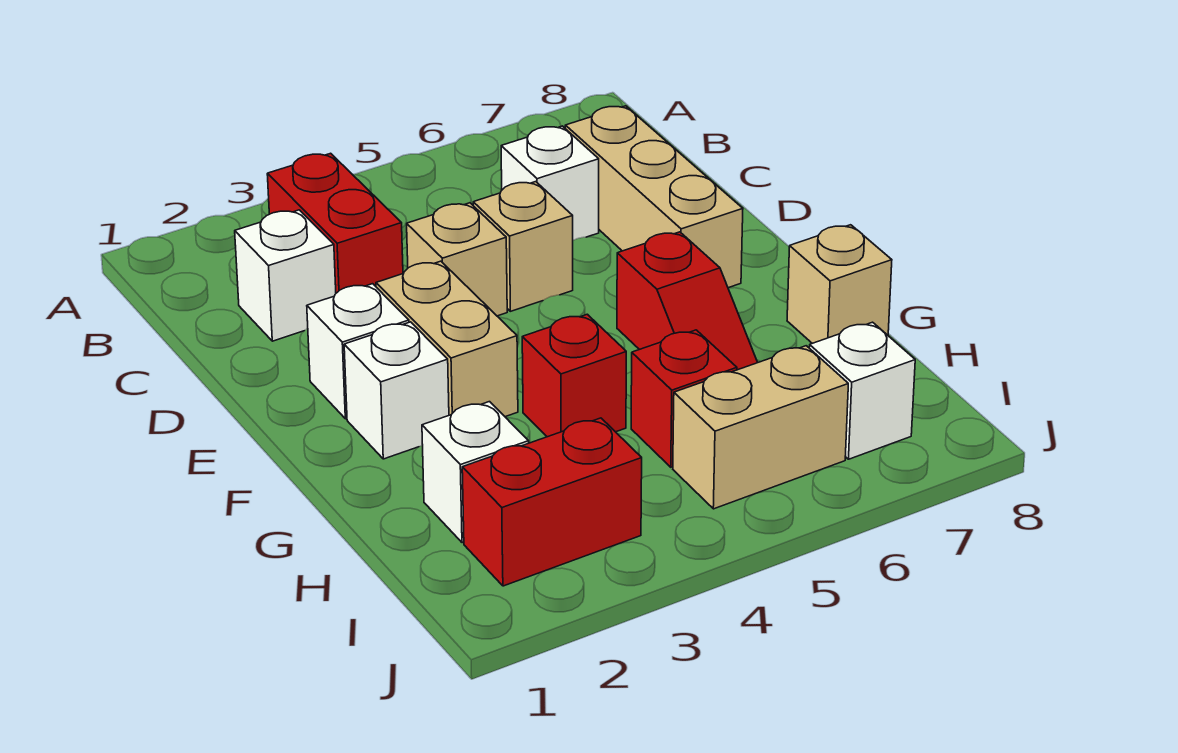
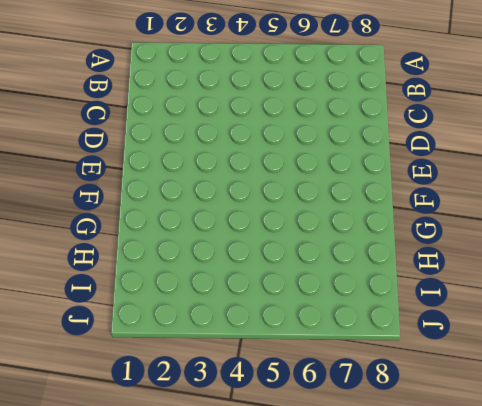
none -> red 1x2 brick [267,153,403,293]
none -> white 1x1 brick [235,210,336,341]
none -> white 1x1 brick [501,126,599,240]

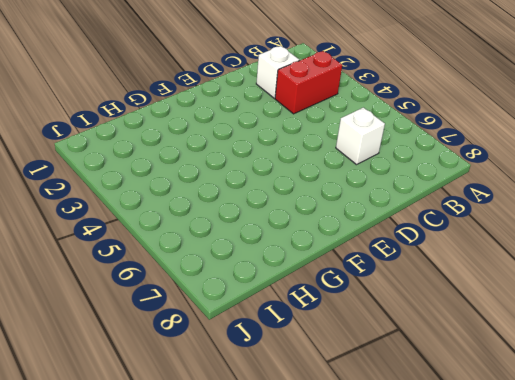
none -> tan 1x3 brick [565,106,743,288]
none -> tan 1x1 brick [407,203,507,316]
none -> tan 1x1 brick [473,182,573,311]

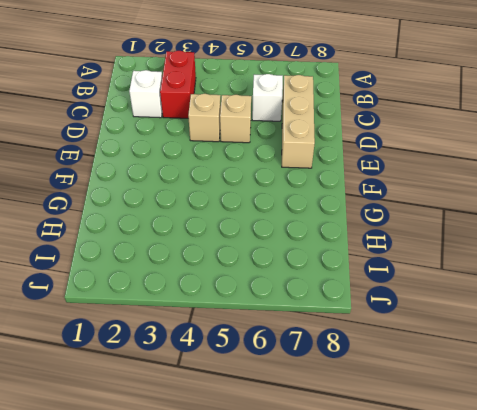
none -> white 1x1 brick [307,284,409,419]
none -> tan 1x2 brick [376,261,518,417]
none -> white 1x1 brick [344,322,449,459]

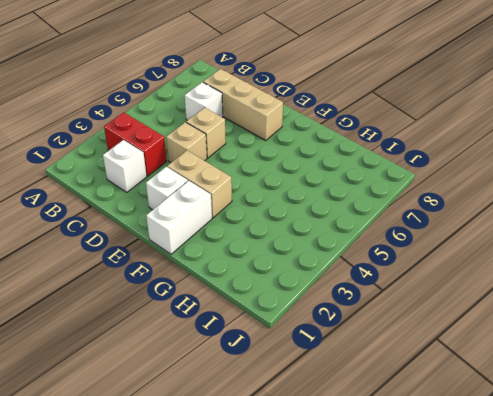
white 1x2 brick [146,181,212,254] -> white 1x1 brick [344,322,449,459]
none -> red 1x2 slope [617,232,758,370]
none -> red 1x1 brick [522,314,626,437]
none -> tan 1x1 brick [787,225,892,343]

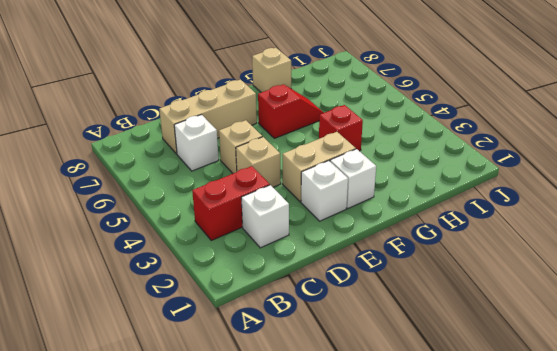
none -> white 1x1 brick [422,402,529,543]
none -> red 1x1 brick [631,330,737,467]
none -> red 1x2 brick [462,418,642,586]

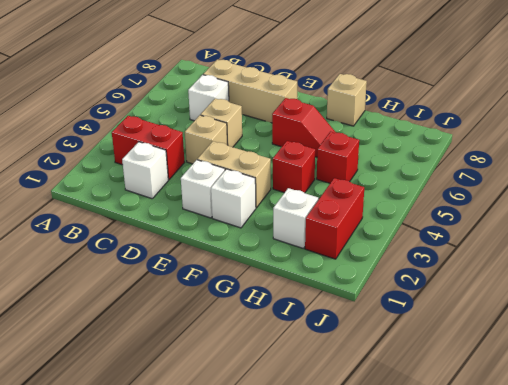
none -> tan 1x2 brick [673,346,848,509]
none -> white 1x1 brick [809,322,915,459]

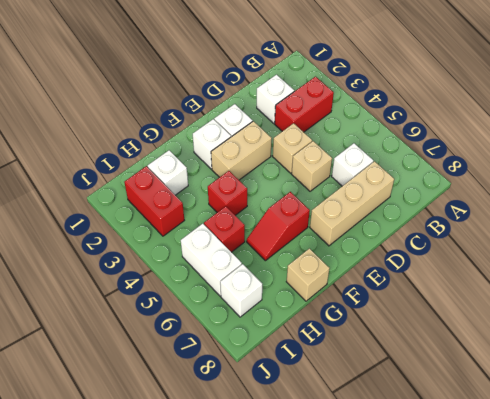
white 1x2 brick [181,224,242,296] -> tan 1x2 brick [673,346,848,509]

